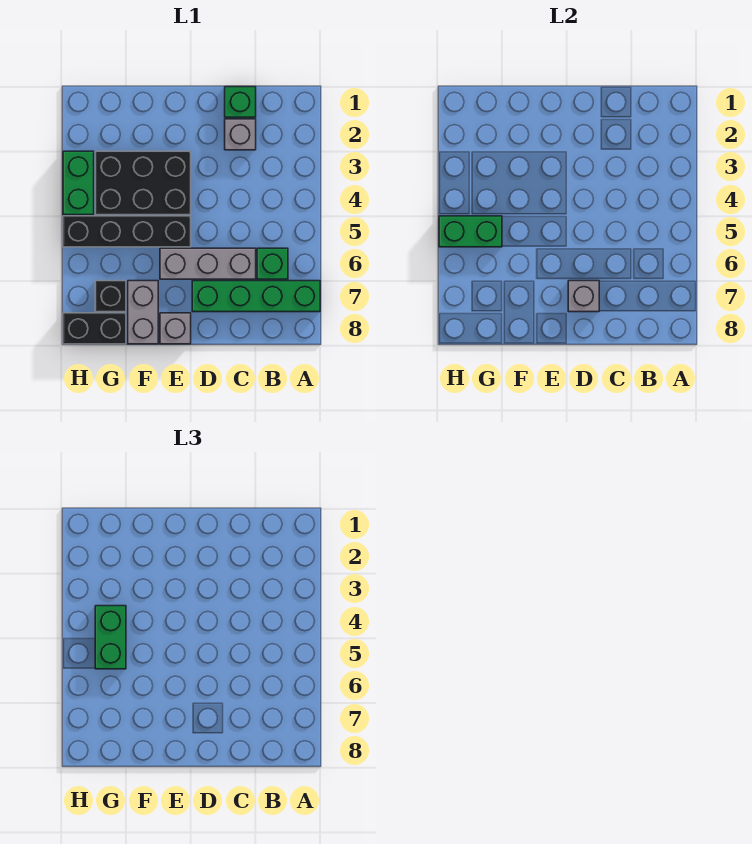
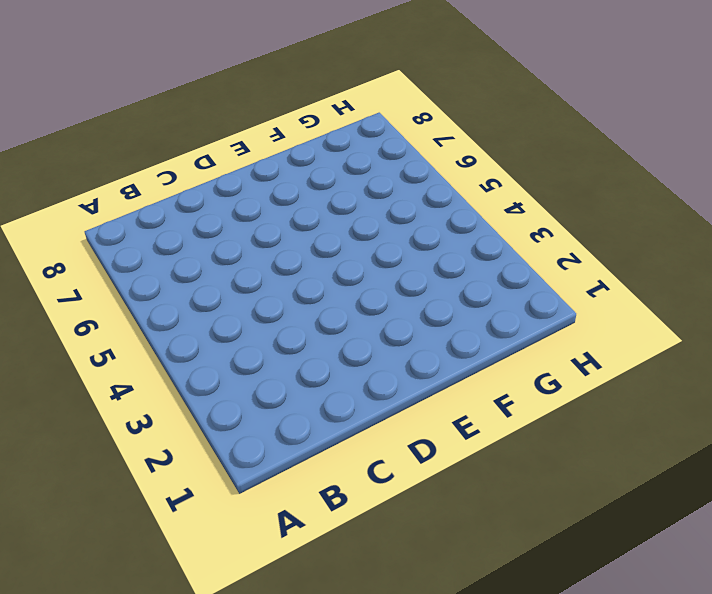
none -> green 1x4 brick [192,281,320,312]
none -> green 1x1 brick [257,248,288,279]
none -> green 1x1 brick [225,87,256,117]

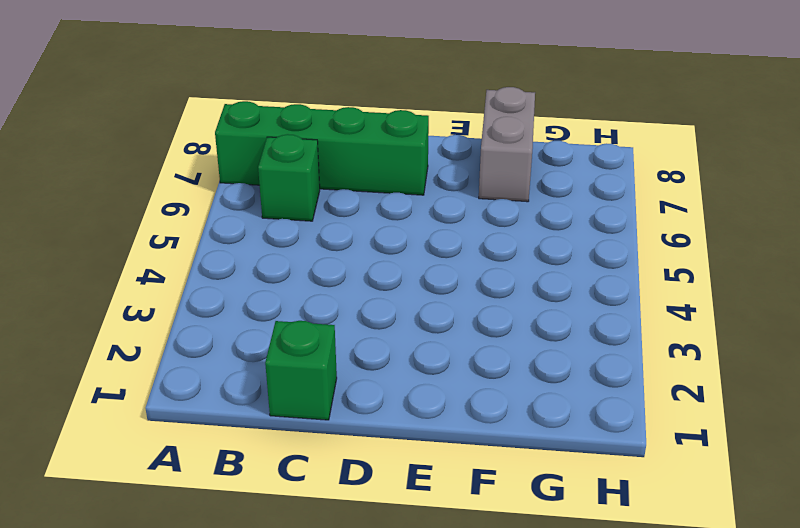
none -> grey 1x1 brick [225,119,256,150]
none -> grey 1x3 brick [160,248,256,279]
none -> black 2x3 brick [95,151,191,215]

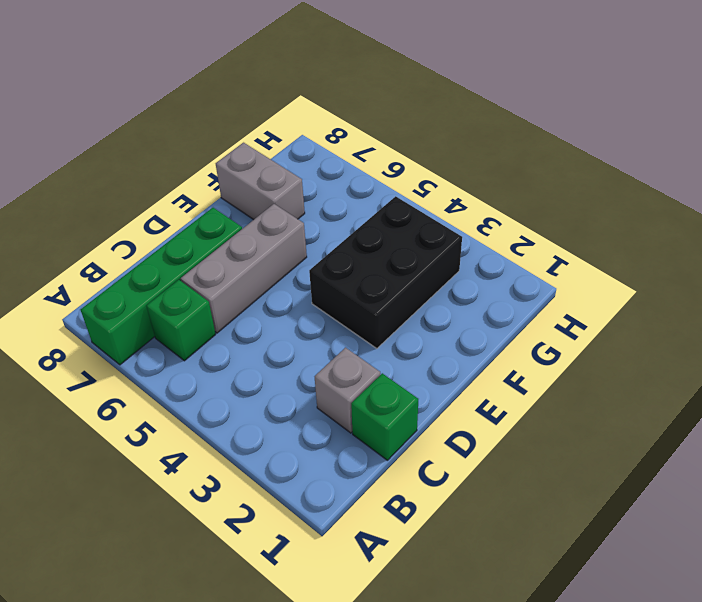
none -> black 1x4 brick [63,216,191,247]
none -> grey 1x1 brick [160,313,191,344]
none -> black 1x1 brick [95,281,126,312]

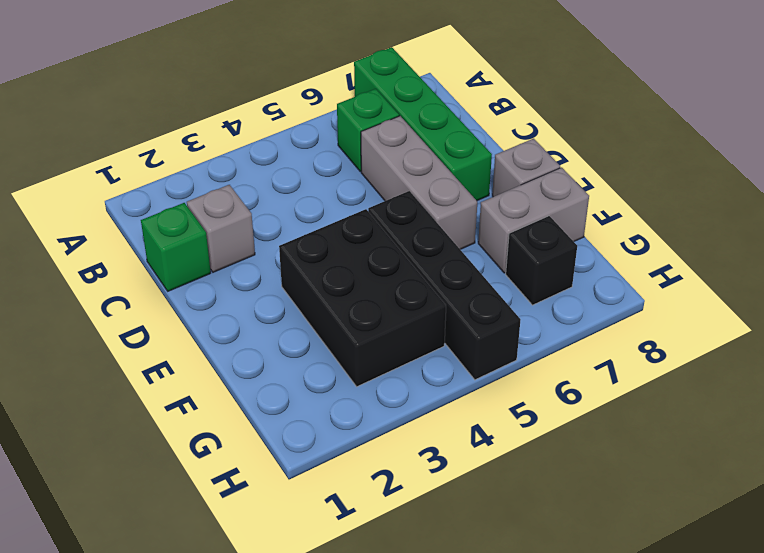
none -> black 1x2 brick [63,313,126,344]
none -> green 1x2 brick [63,151,94,215]
none -> grey 1x1 brick [568,281,599,312]

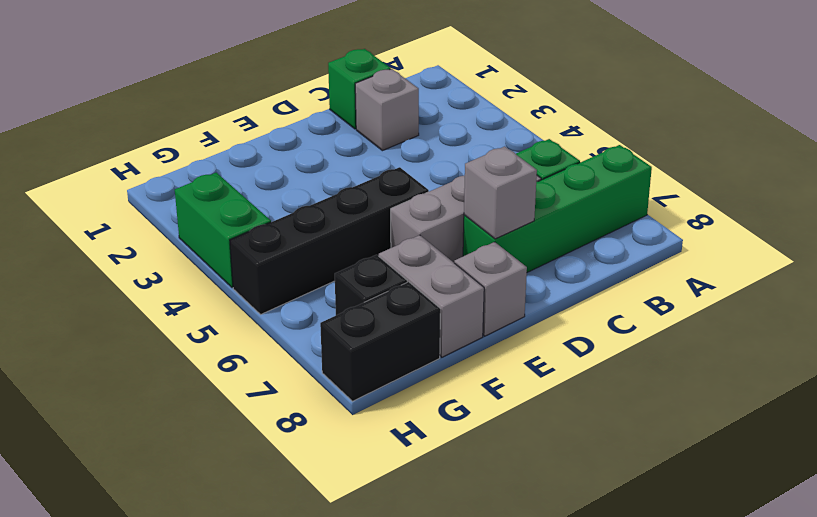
none -> black 2x3 brick [95,151,191,215]
none -> green 1x2 brick [439,216,502,247]
none -> green 1x2 brick [95,606,126,669]

